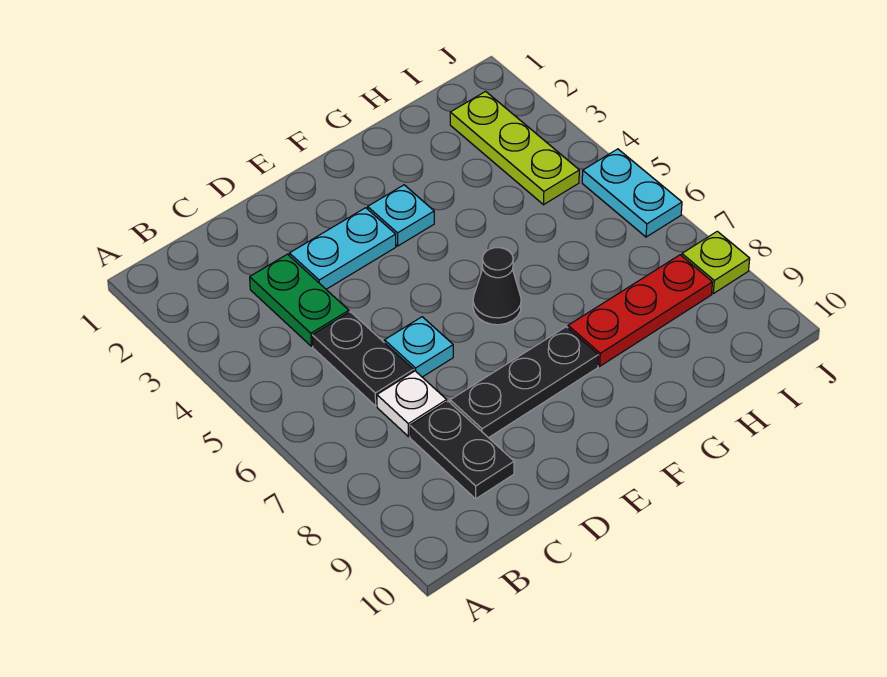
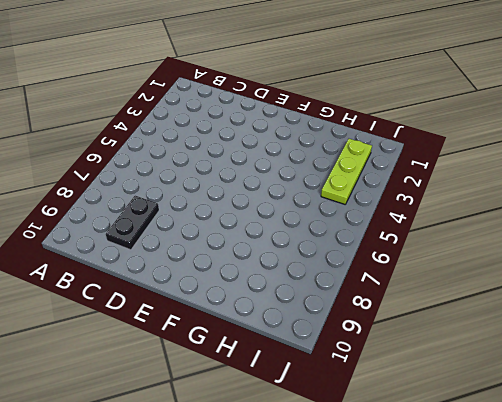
none -> green 1x2 plate [250,254,349,346]
none -> black 1x2 plate [312,312,414,406]
none -> white 1x1 plate [377,371,447,437]

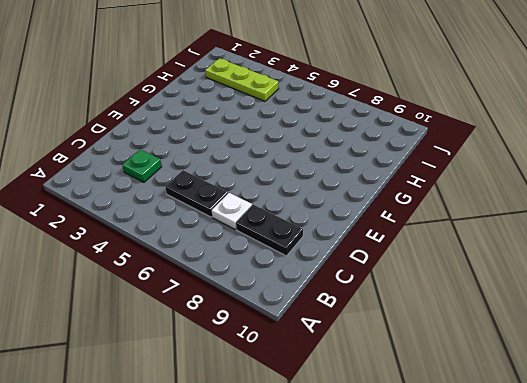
green 1x1 plate [122,149,162,182] -> green 1x2 plate [250,254,349,346]
none -> cyan 1x2 plate [289,208,396,289]
none -> cyan 1x1 plate [384,317,453,377]
none -> black 1x3 plate [450,327,598,438]

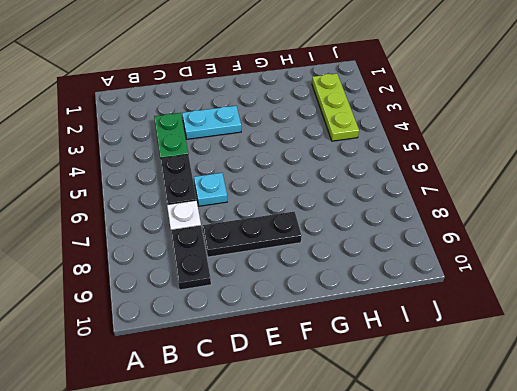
none -> cyan 1x1 plate [368,185,434,246]
none -> black 1x1 cone [473,248,521,325]
none -> red 1x3 plate [568,255,713,366]

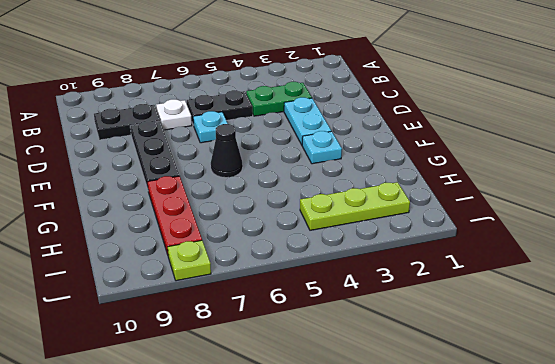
none -> cyan 1x2 plate [582,149,682,237]

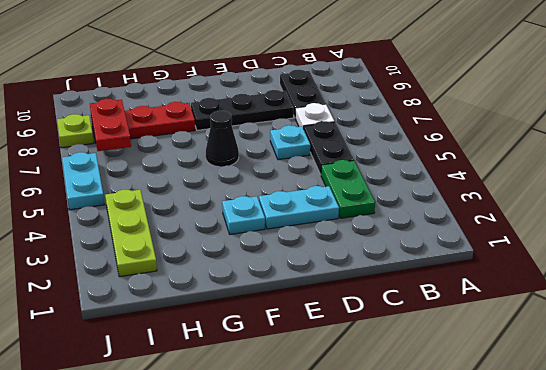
red 1x2 plate [90,99,131,151] -> none

